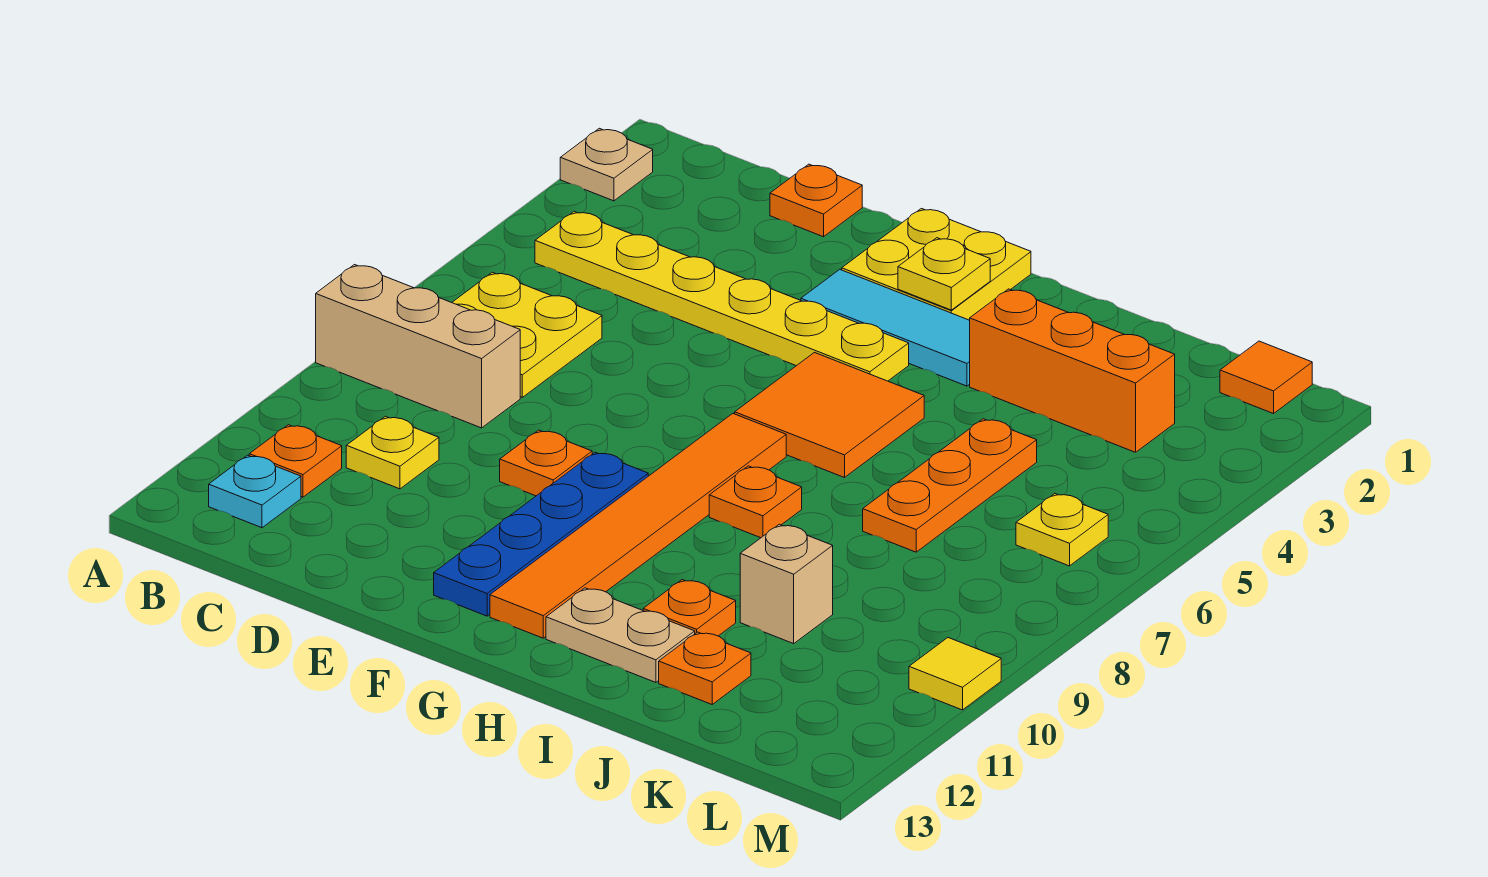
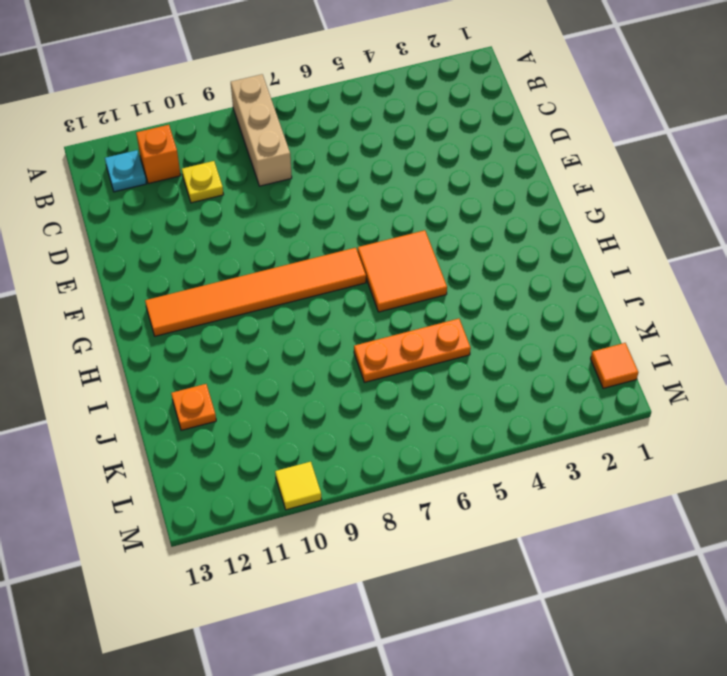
orange 1x1 brick [136,125,181,184] -> orange 1x1 plate [249,425,342,497]
none -> tan 1x1 plate [560,128,653,201]
none -> yellow 1x6 plate [535,212,909,381]
none -> yellow 2x2 plate [452,272,602,397]

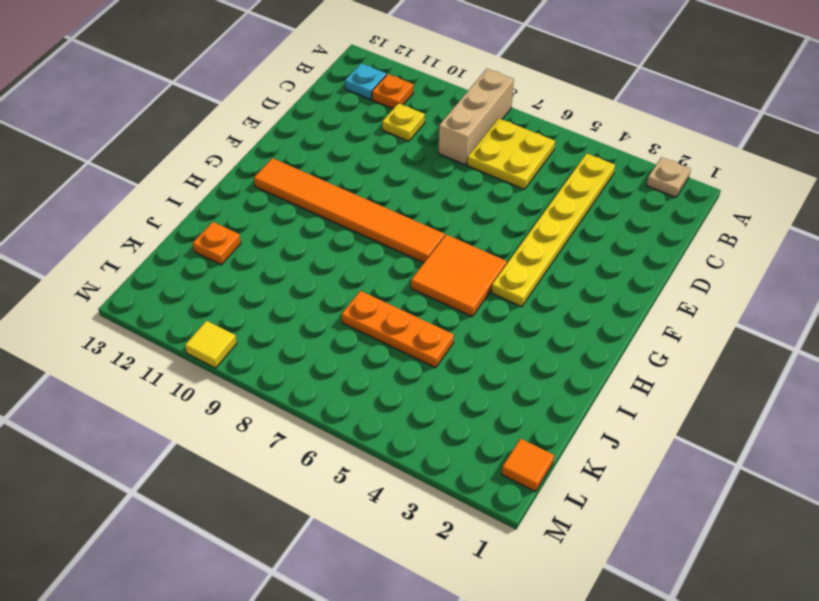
none -> orange 1x1 plate [770,164,862,237]
none -> orange 1x1 plate [500,430,592,496]
none -> yellow 2x2 plate [842,209,1031,320]

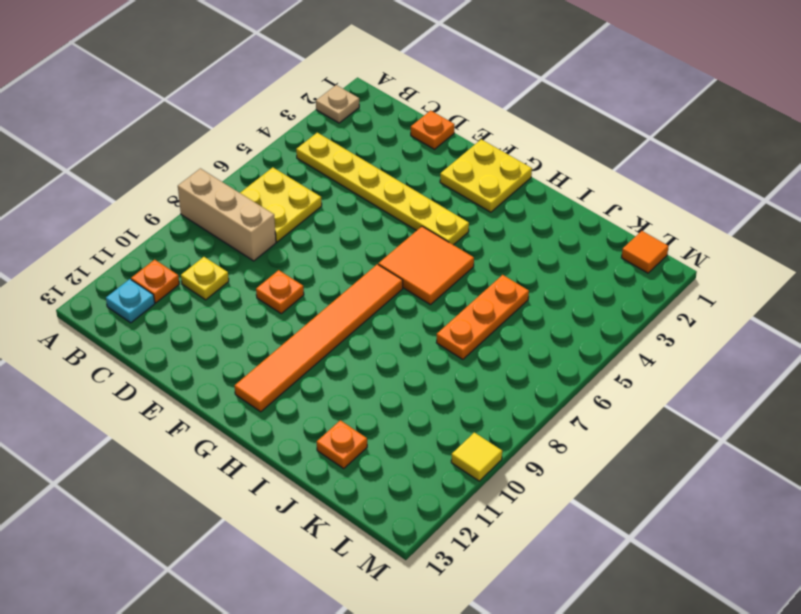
none -> cyan 1x3 tile [801,269,970,386]
none -> blue 1x4 plate [434,452,648,616]
none -> orange 1x1 plate [709,466,802,538]

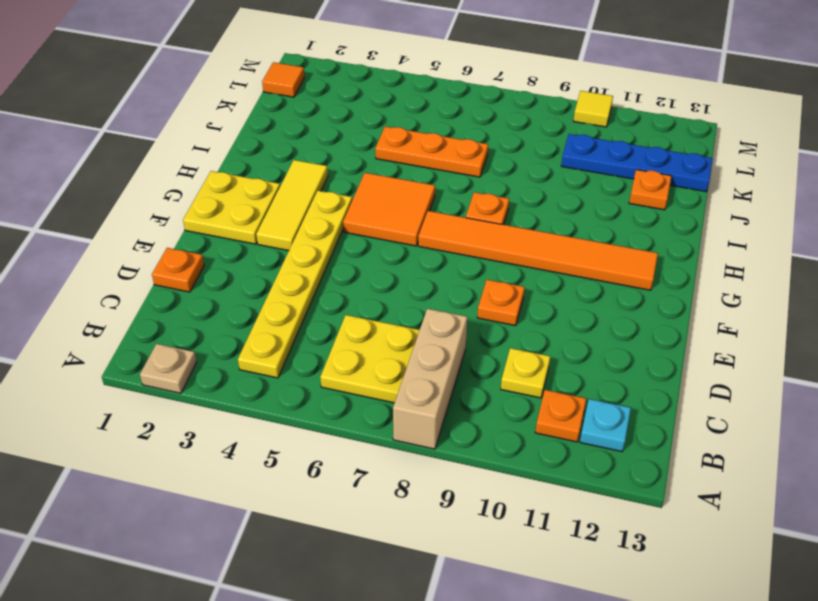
yellow 1x3 tile [256,160,328,251] -> cyan 1x3 tile [801,269,970,386]
blue 1x4 plate [561,134,713,192] -> blue 1x4 plate moved to [434,452,648,616]
none -> tan 1x2 plate [546,588,695,682]
none -> orange 1x3 brick [970,289,1175,452]
none -> orange 1x1 plate [643,580,736,636]

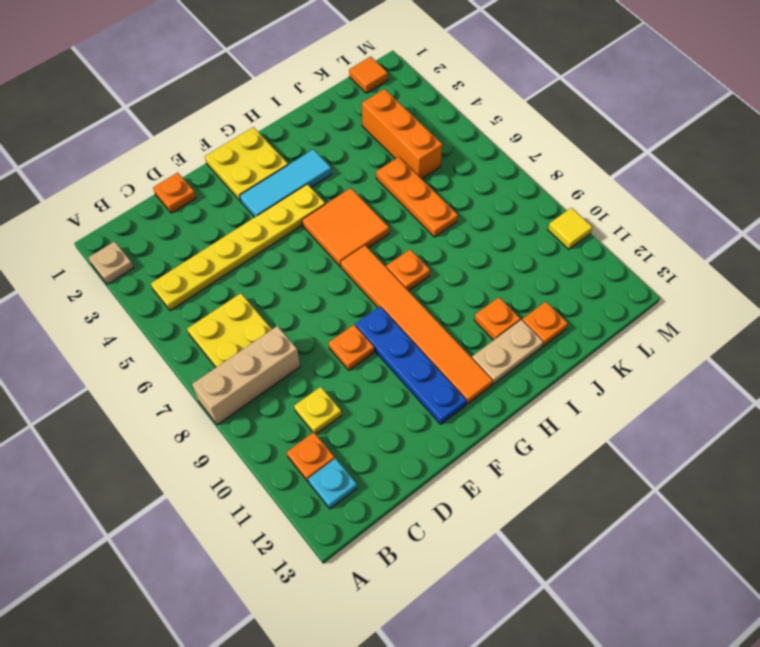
orange 1x3 brick [362,89,442,179] -> orange 1x3 brick turned to [970,289,1175,452]
none -> tan 1x1 brick [740,524,833,644]
none -> yellow 1x1 plate [1016,494,1108,566]
none -> yellow 1x1 plate [898,238,990,310]

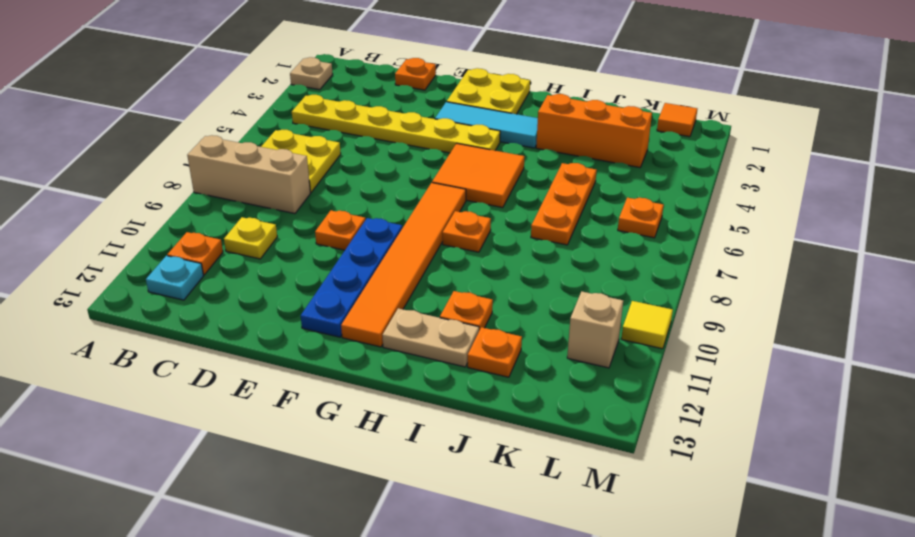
orange 1x1 plate [618,198,664,238] -> yellow 1x1 plate [1016,494,1108,566]
tan 1x1 brick [567,291,623,368] -> tan 1x1 brick moved to [740,524,833,644]
none -> yellow 1x1 plate [898,238,990,310]

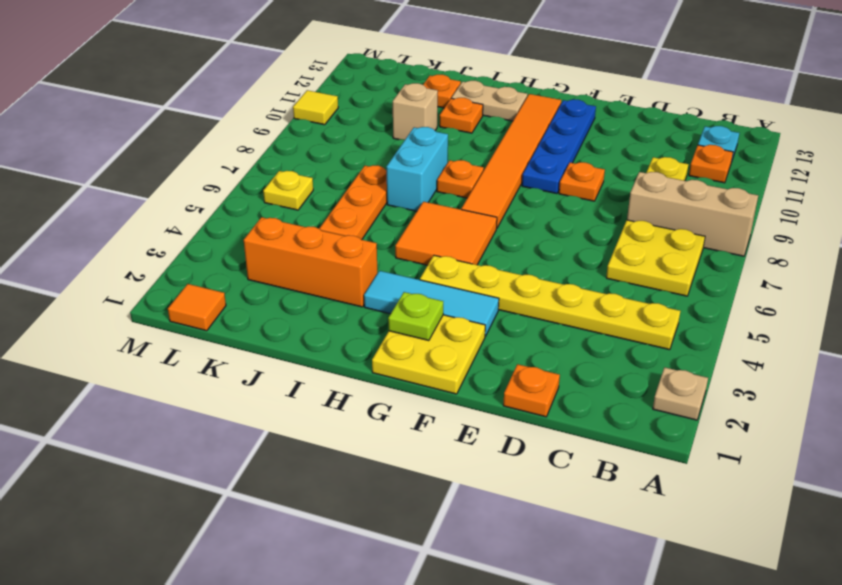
lime 1x1 plate [388,292,443,341] -> yellow 1x1 plate [898,238,990,310]
cyan 1x2 brick [386,127,448,211] -> none

